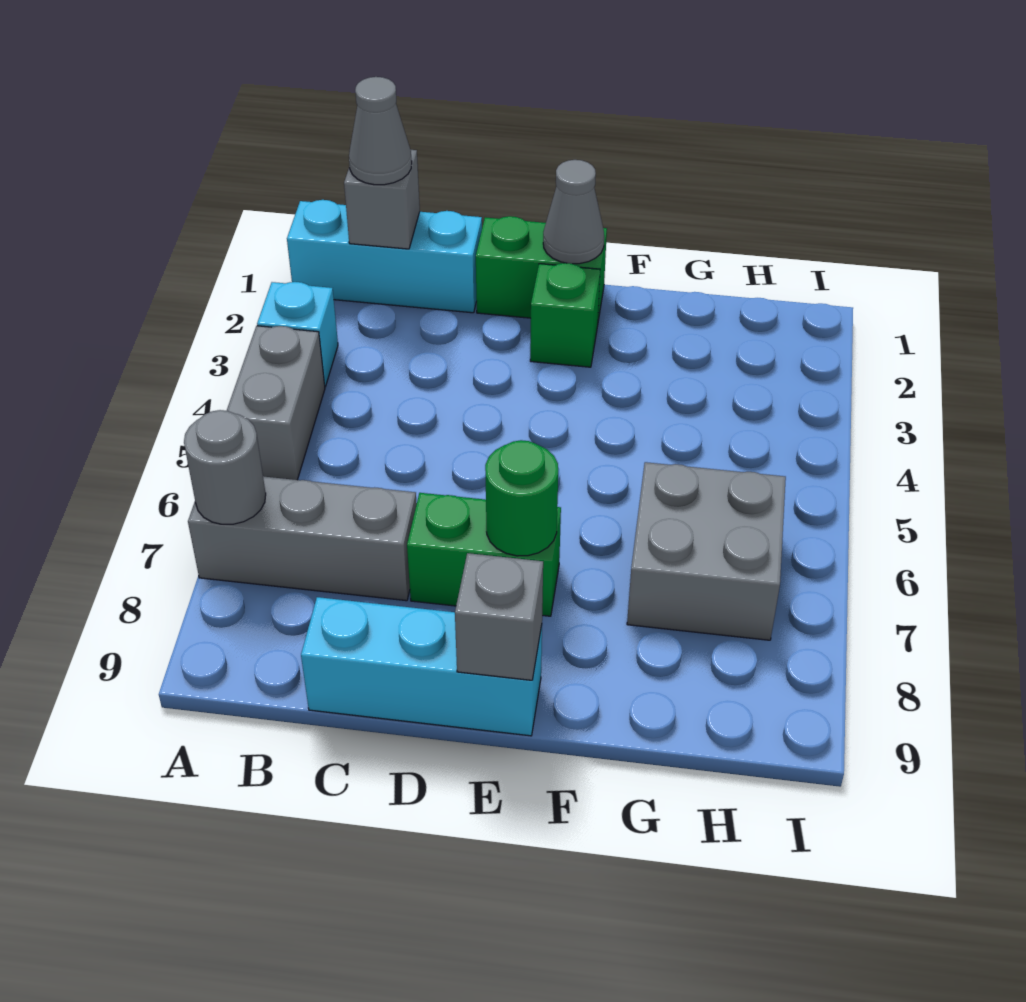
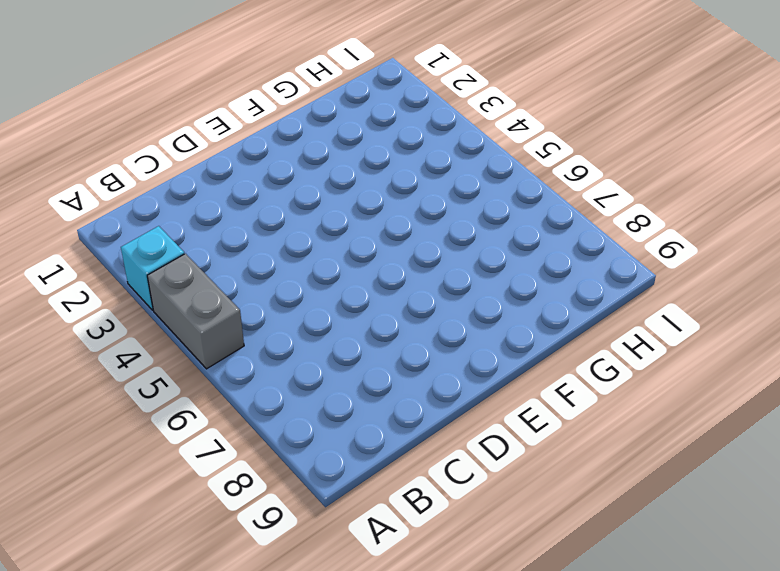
none -> cyan 1x3 brick [287,200,482,313]
none -> grey 1x3 brick [188,476,417,601]
none -> cyan 1x3 brick [301,597,542,736]

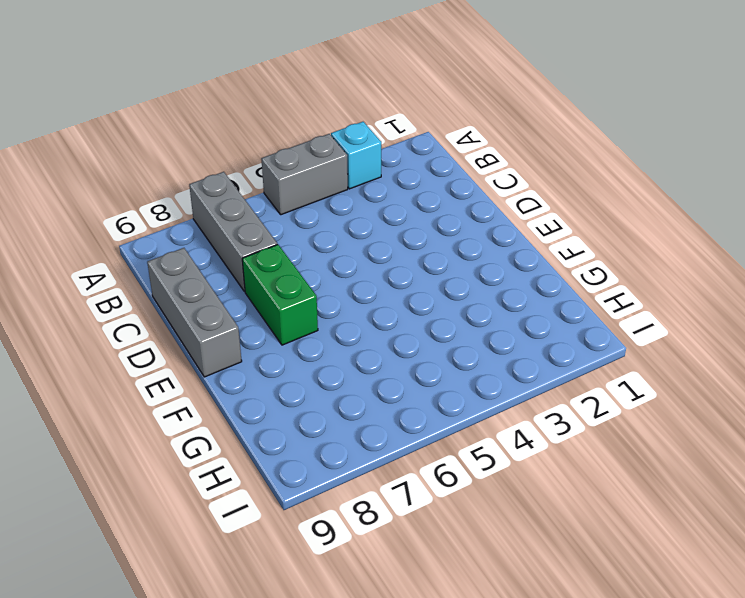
grey 1x3 brick [147,248,242,377] -> cyan 1x3 brick [301,597,542,736]
none -> cyan 1x3 brick [287,200,482,313]
none -> green 1x2 brick [476,216,607,320]
none -> green 1x1 brick [530,263,600,367]

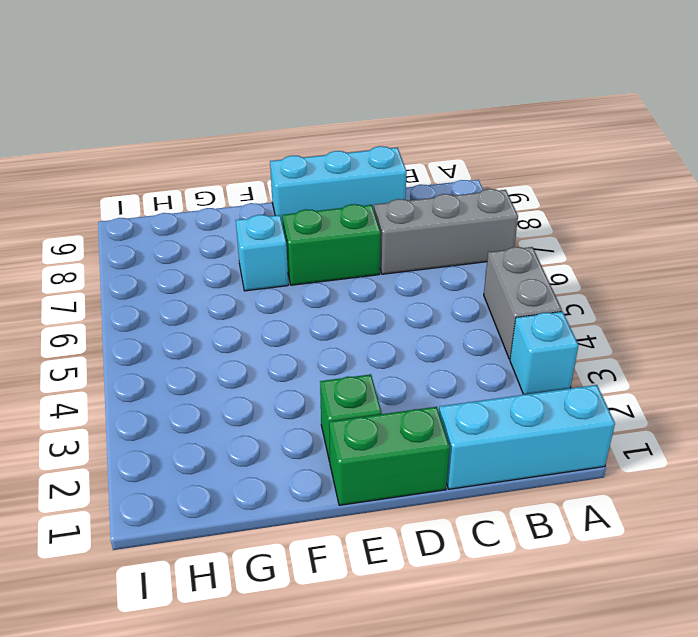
cyan 1x1 brick [236,215,288,291] -> none
none -> grey 2x2 brick [627,462,786,640]
none -> grey 1x1 round brick [184,410,266,524]
none -> grey 1x1 brick [344,150,420,249]

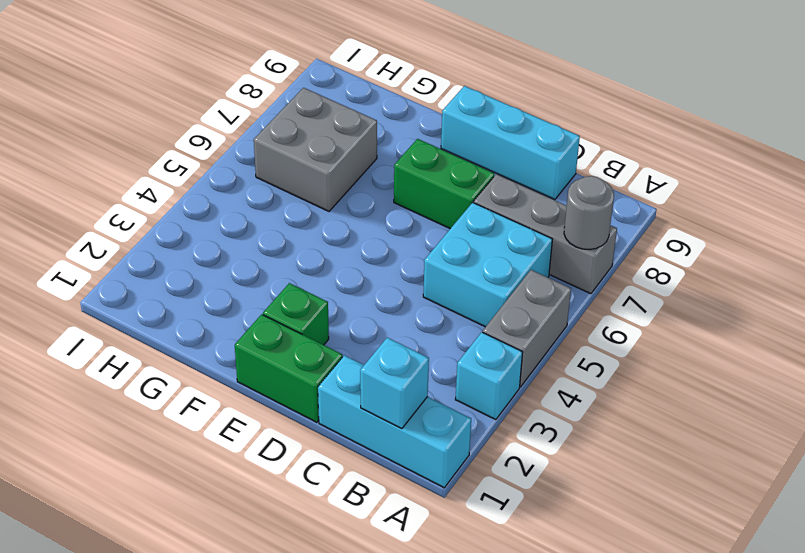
cyan 1x1 brick [360,338,429,429] -> grey 1x1 brick [344,150,420,249]
cyan 2x2 brick [423,202,552,327] -> none
none -> grey 1x1 cone [543,160,604,264]
none -> green 1x1 round brick [485,440,558,556]
none -> grey 1x1 brick [455,553,543,680]

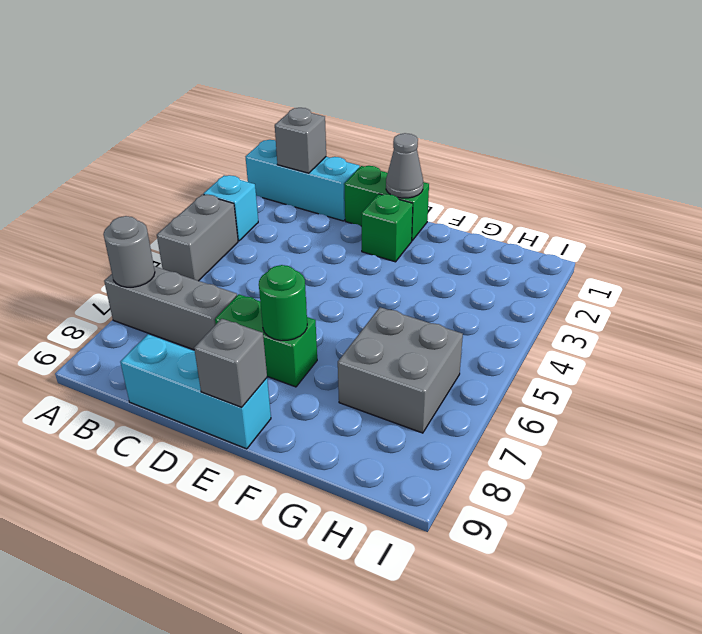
none -> grey 1x1 cone [349,77,412,185]

